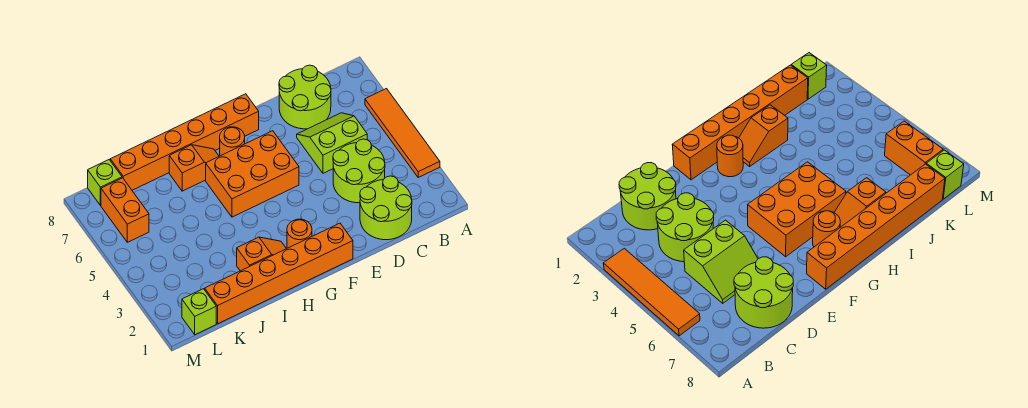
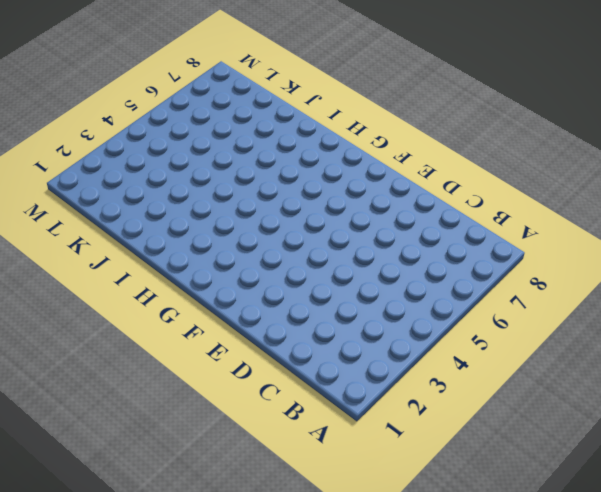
none -> orange 1x4 tile [365,89,440,177]
none -> lime 2x2 round brick [360,176,412,240]
none -> lime 2x2 round brick [333,139,385,203]

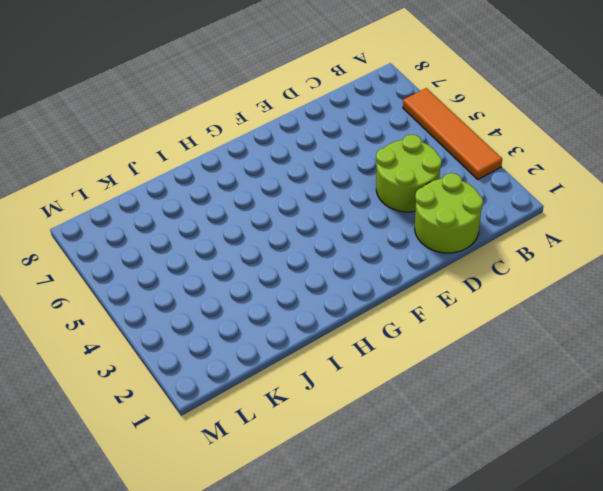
none -> lime 2x2 slope [297,113,367,173]
none -> lime 2x2 round brick [279,65,331,129]
none -> orange 1x6 brick [205,223,353,324]

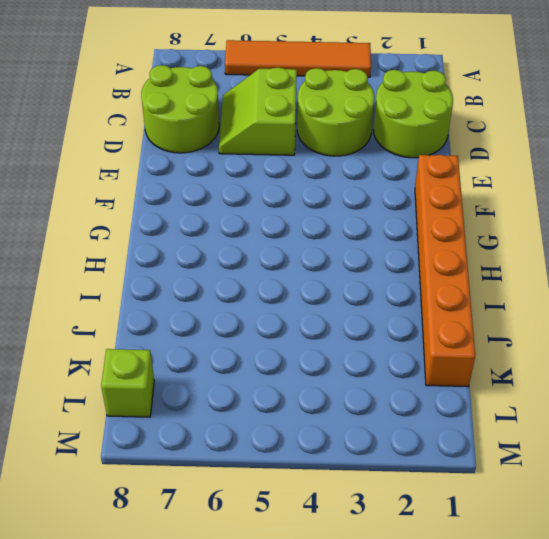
none -> orange 2x3 brick [206,131,299,217]
none -> orange 1x6 brick [110,94,259,190]
none -> orange 1x1 round brick [287,219,312,248]

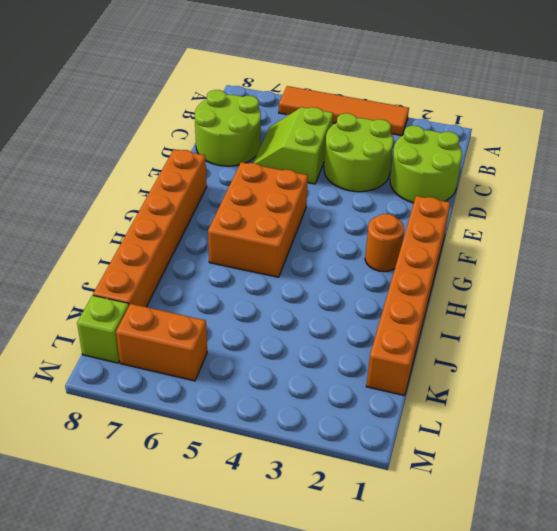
none -> orange 1x1 round brick [220,127,245,156]
none -> orange 1x2 slope [237,237,286,271]
none -> orange 1x2 slope [169,145,219,191]

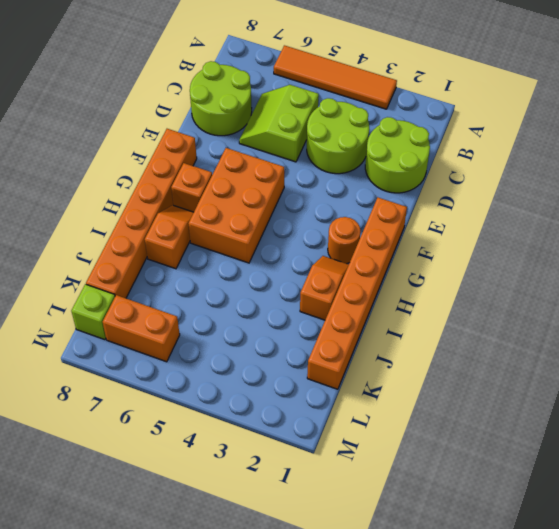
orange 1x1 brick [171,163,212,212] -> orange 1x1 round brick [220,127,245,156]
none -> lime 1x1 brick [182,289,216,335]

